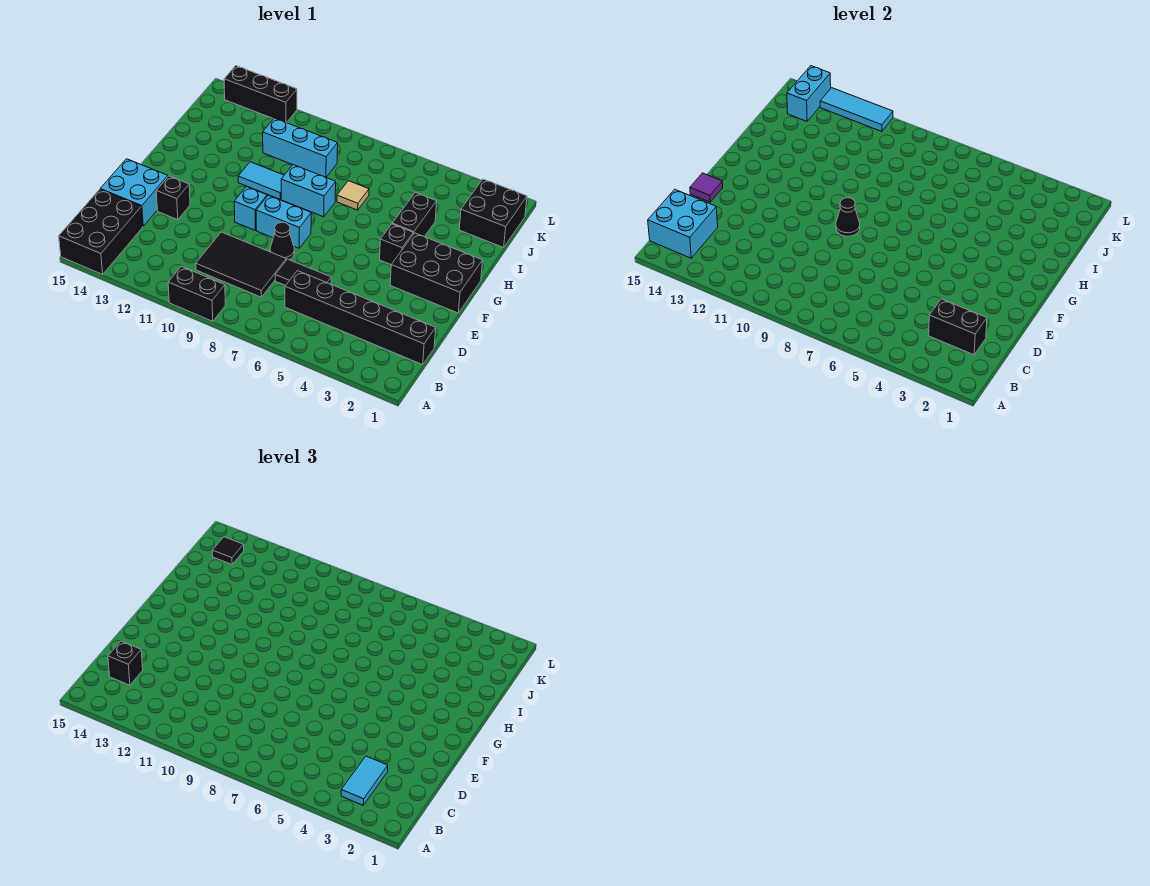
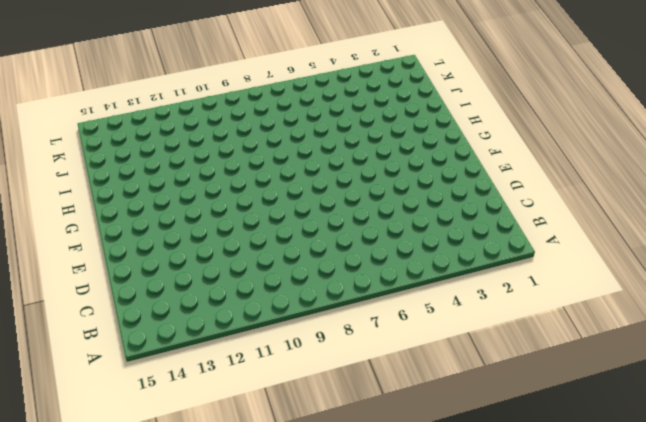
none -> black 1x2 brick [168,266,225,321]
none -> black 2x3 brick [59,189,143,274]
none -> black 1x6 brick [285,271,436,365]

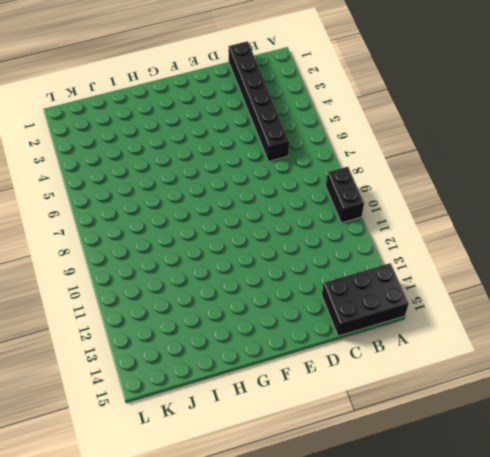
none -> black 2x3 tile [196,232,286,297]
none -> black 1x2 tile [275,259,331,286]
none -> cyan 2x2 brick [100,159,168,226]

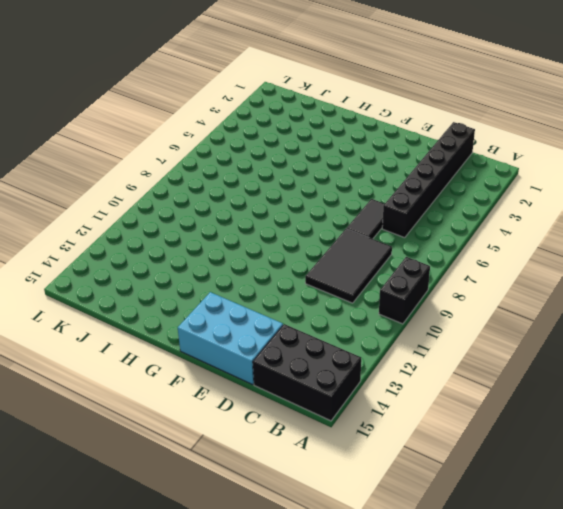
cyan 2x3 brick [178,292,283,385] -> cyan 2x2 brick [100,159,168,226]
none -> black 1x1 cone [270,222,294,260]
none -> black 1x1 brick [156,176,190,220]
none -> black 2x3 brick [390,233,483,313]

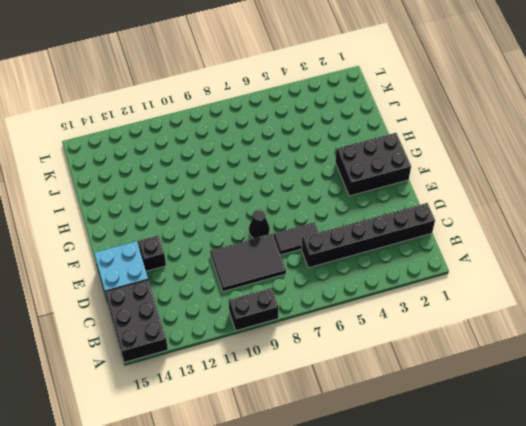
none -> cyan 1x2 brick [256,195,311,248]
none -> cyan 1x1 brick [234,186,267,230]
none -> black 1x1 brick [380,224,413,264]

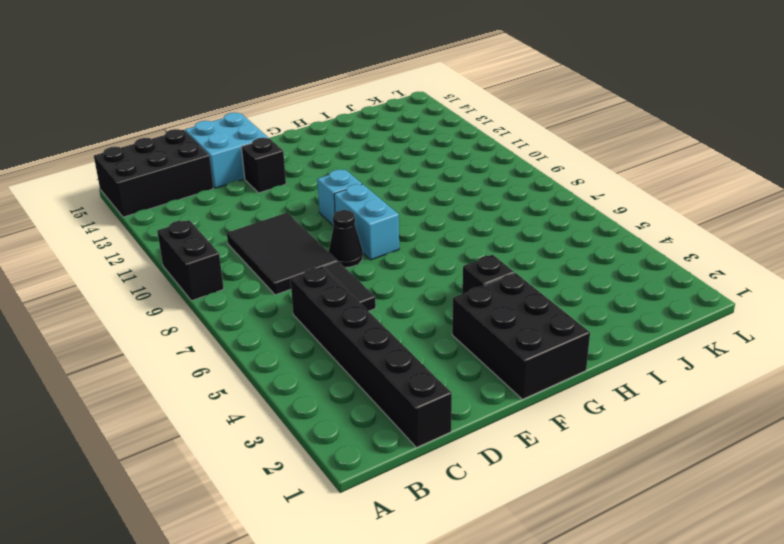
none -> black 1x2 brick [392,192,437,237]
none -> cyan 1x2 brick [281,165,336,217]
none -> cyan 1x2 tile [238,162,284,199]

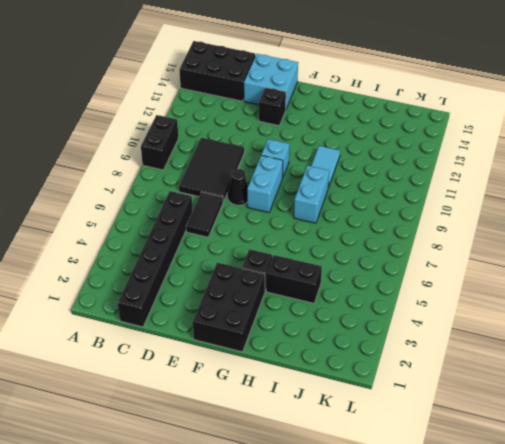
none -> tan 1x1 tile [337,181,369,210]
none -> black 2x2 brick [459,179,527,248]
none -> cyan 1x3 brick [263,118,338,177]

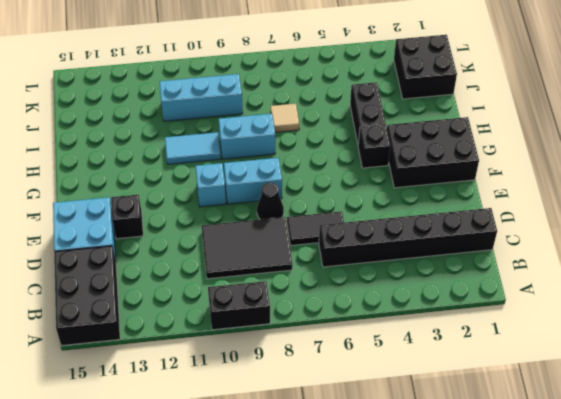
none -> black 1x3 brick [224,66,297,123]
none -> cyan 2x2 brick [648,189,718,258]
none -> black 1x2 brick [929,299,987,355]

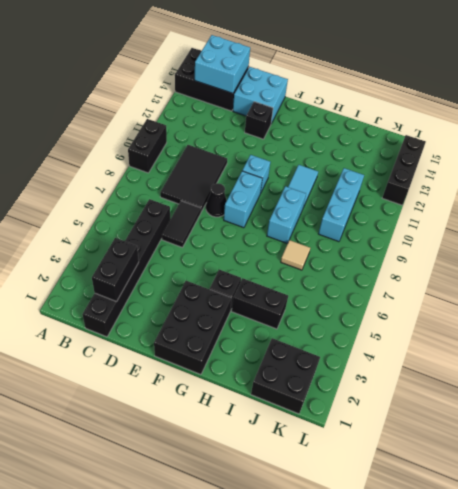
none -> purple 1x1 tile [690,173,723,202]
none -> black 1x1 cone [836,198,860,236]
none -> cyan 1x2 brick [787,66,831,121]

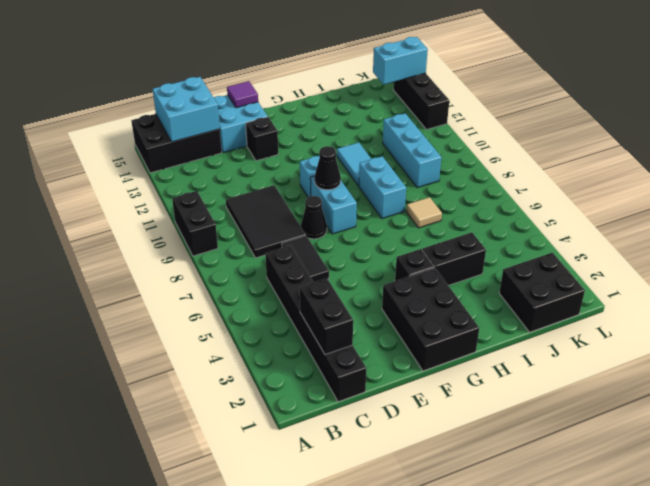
none -> cyan 1x3 tile [820,88,893,131]
none -> cyan 1x2 tile [341,756,388,805]
none -> black 1x1 brick [108,641,143,685]

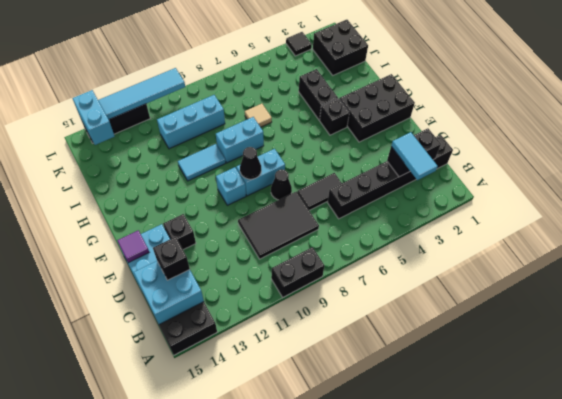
black 1x1 tile [286,32,312,56] -> black 1x1 tile moved to [212,537,244,564]
cyan 1x4 tile [98,68,185,120] -> cyan 1x3 tile [820,88,893,131]

